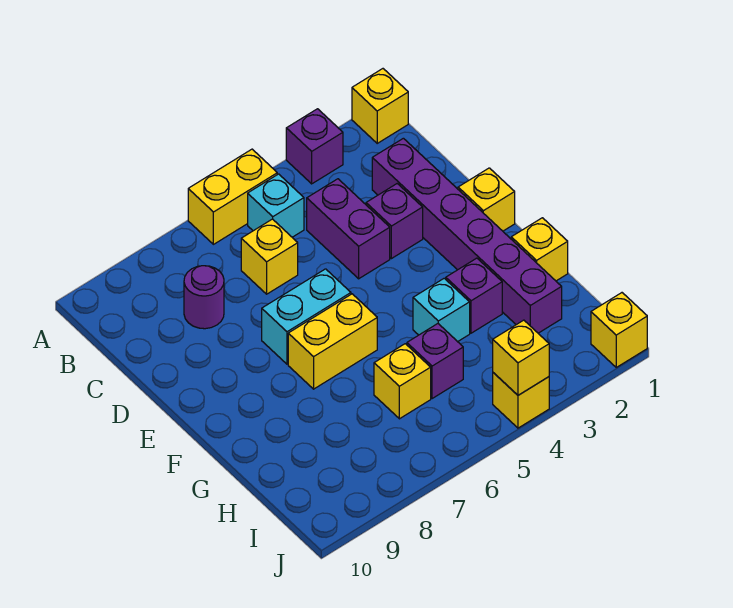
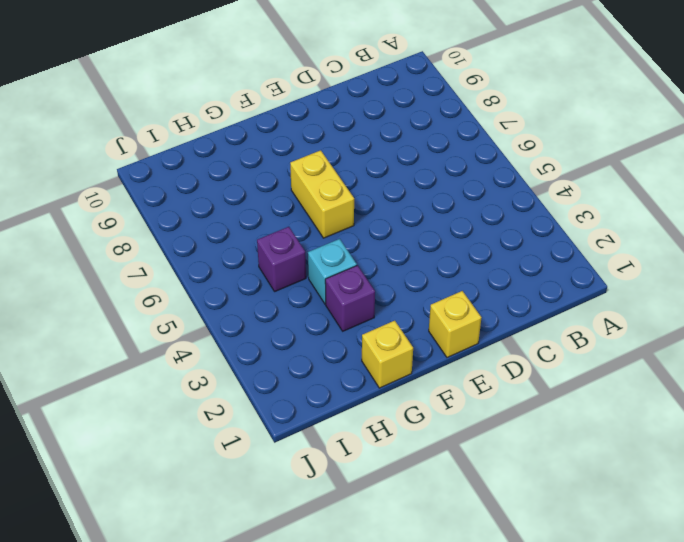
none -> yellow 1x1 brick [352,69,408,143]
none -> purple 1x1 brick [286,109,343,184]
none -> yellow 1x2 brick [188,149,277,244]

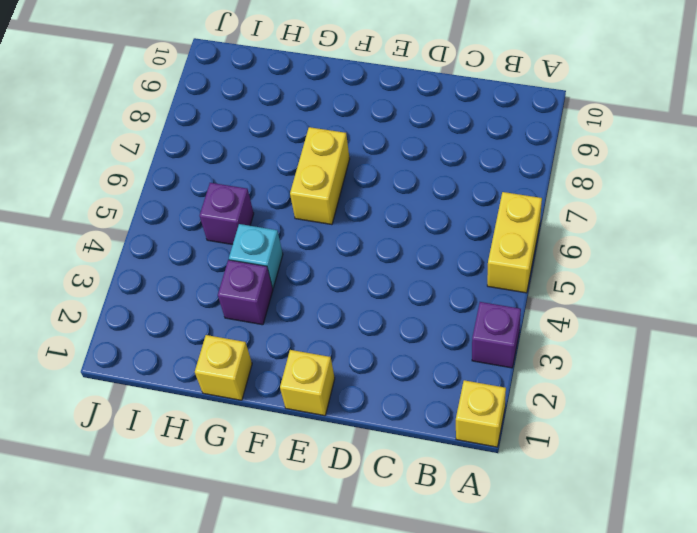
none -> cyan 1x1 brick [248,174,304,237]
none -> purple 1x6 brick [372,138,562,333]
none -> purple 1x2 brick [307,179,390,279]

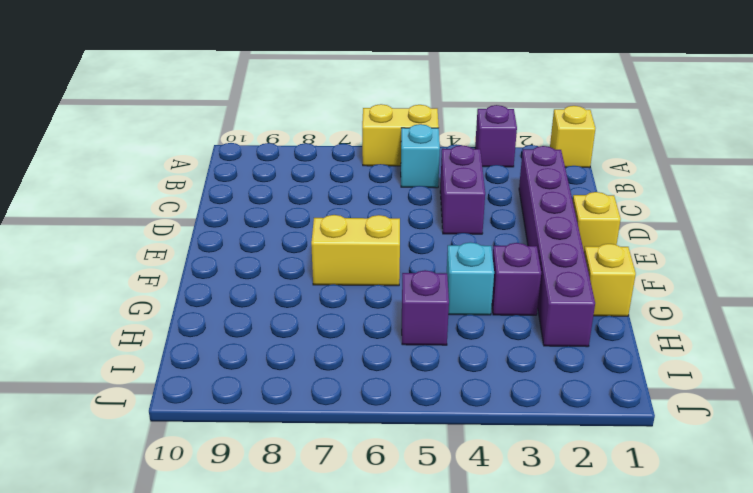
none -> yellow 1x1 brick [241,219,298,294]
none -> purple 1x1 round brick [184,266,224,329]
none -> purple 1x1 brick [366,184,423,259]

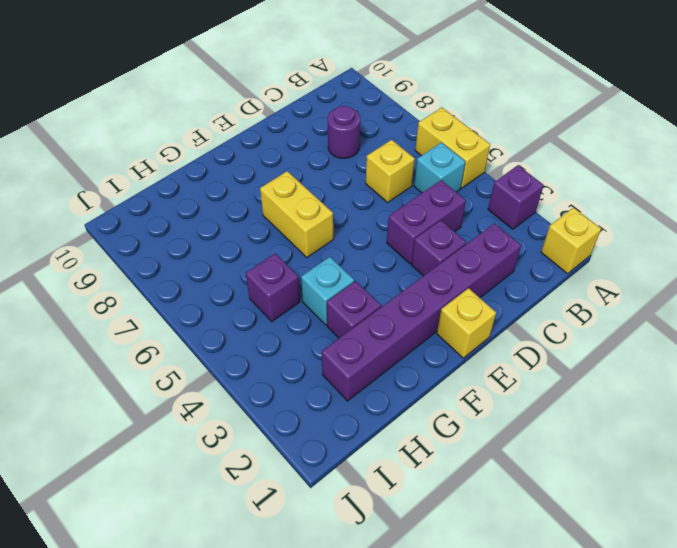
none -> cyan 1x2 brick [262,269,351,364]
none -> yellow 1x1 brick [511,218,568,281]
none -> yellow 1x1 brick [374,344,431,419]

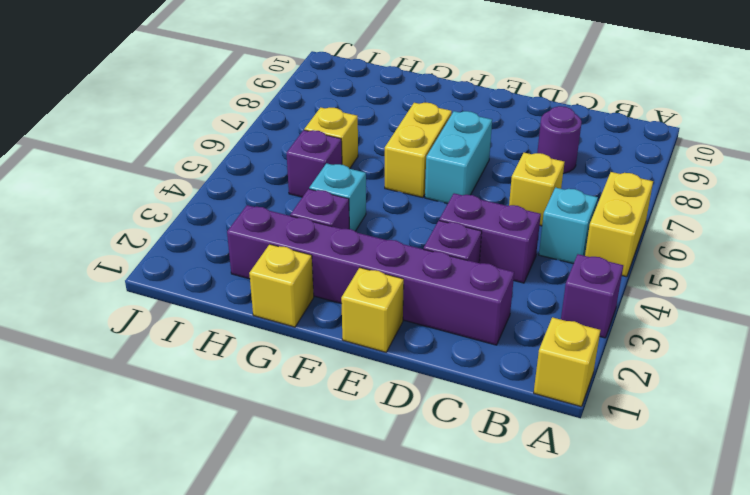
none -> yellow 1x1 brick [591,293,647,367]
none -> yellow 1x1 brick [493,373,549,428]
none -> yellow 1x1 brick [493,320,549,395]

